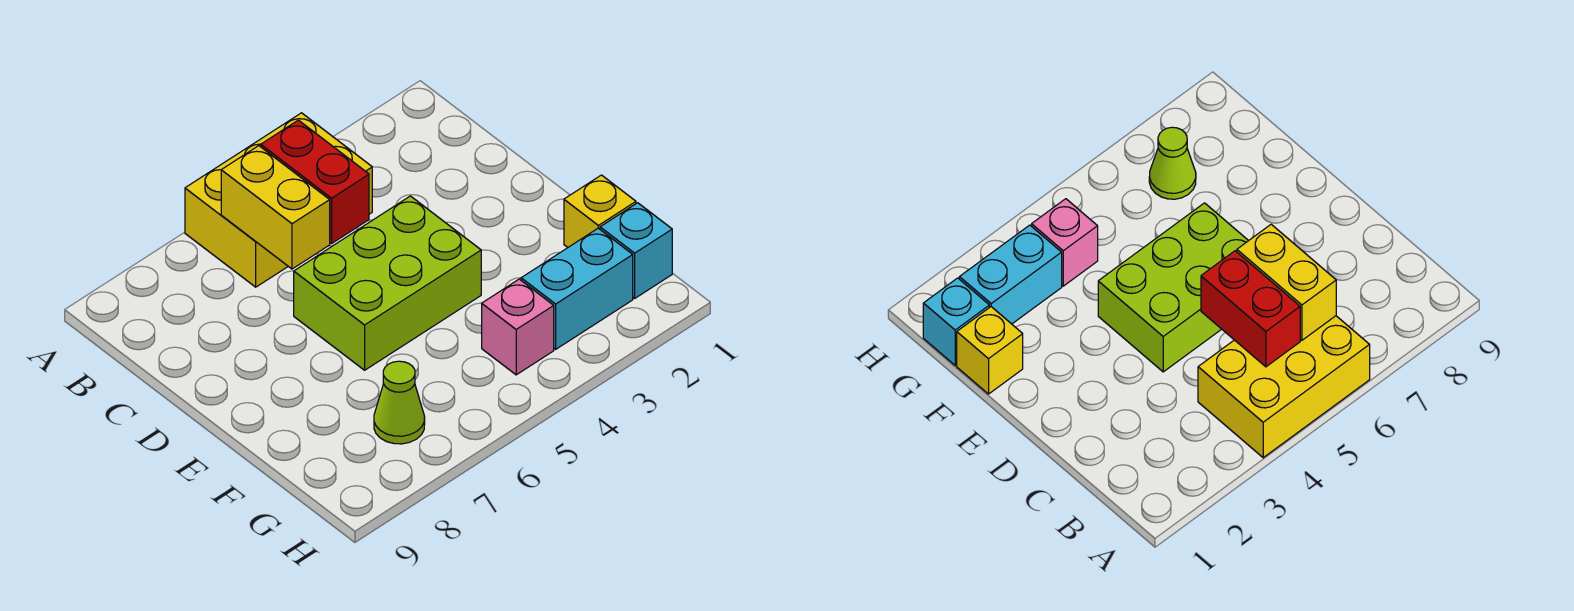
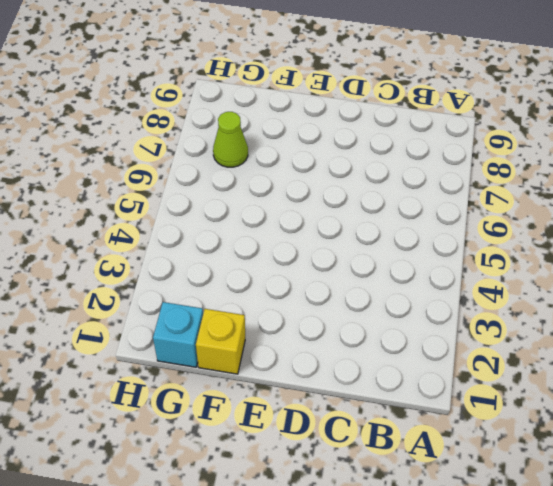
none -> yellow 2x3 brick [185,113,372,287]
none -> lime 2x3 brick [294,196,481,370]

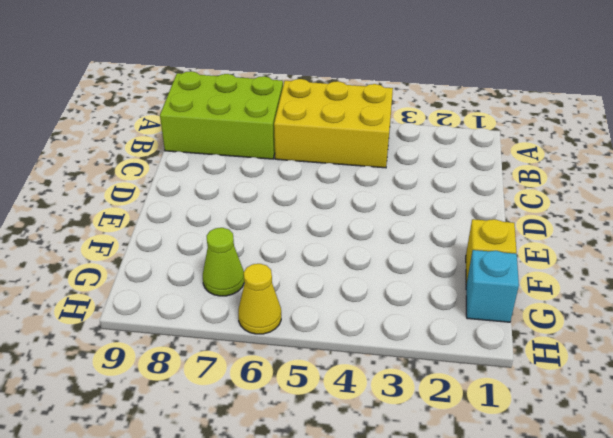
lime 2x3 brick [160,71,283,159] -> lime 2x3 brick moved to [294,196,481,370]
yellow 1x1 cone [238,264,281,334] -> none
none -> cyan 1x2 brick [521,228,633,349]
none -> pink 1x1 brick [482,279,554,375]

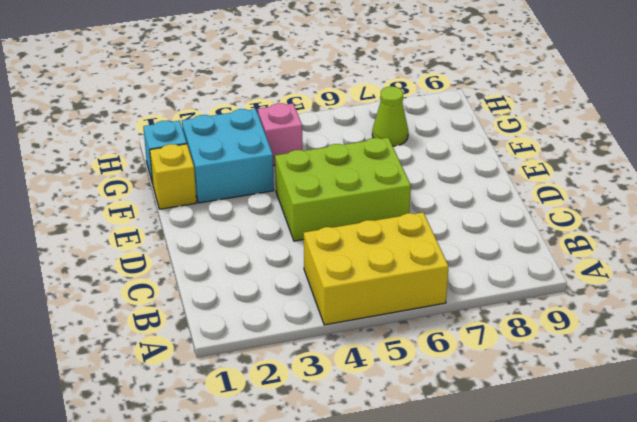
cyan 2x2 brick [182,109,274,203] -> cyan 1x2 brick [521,228,633,349]
none -> red 1x2 brick [261,120,369,244]
none -> yellow 1x2 brick [221,146,330,269]

